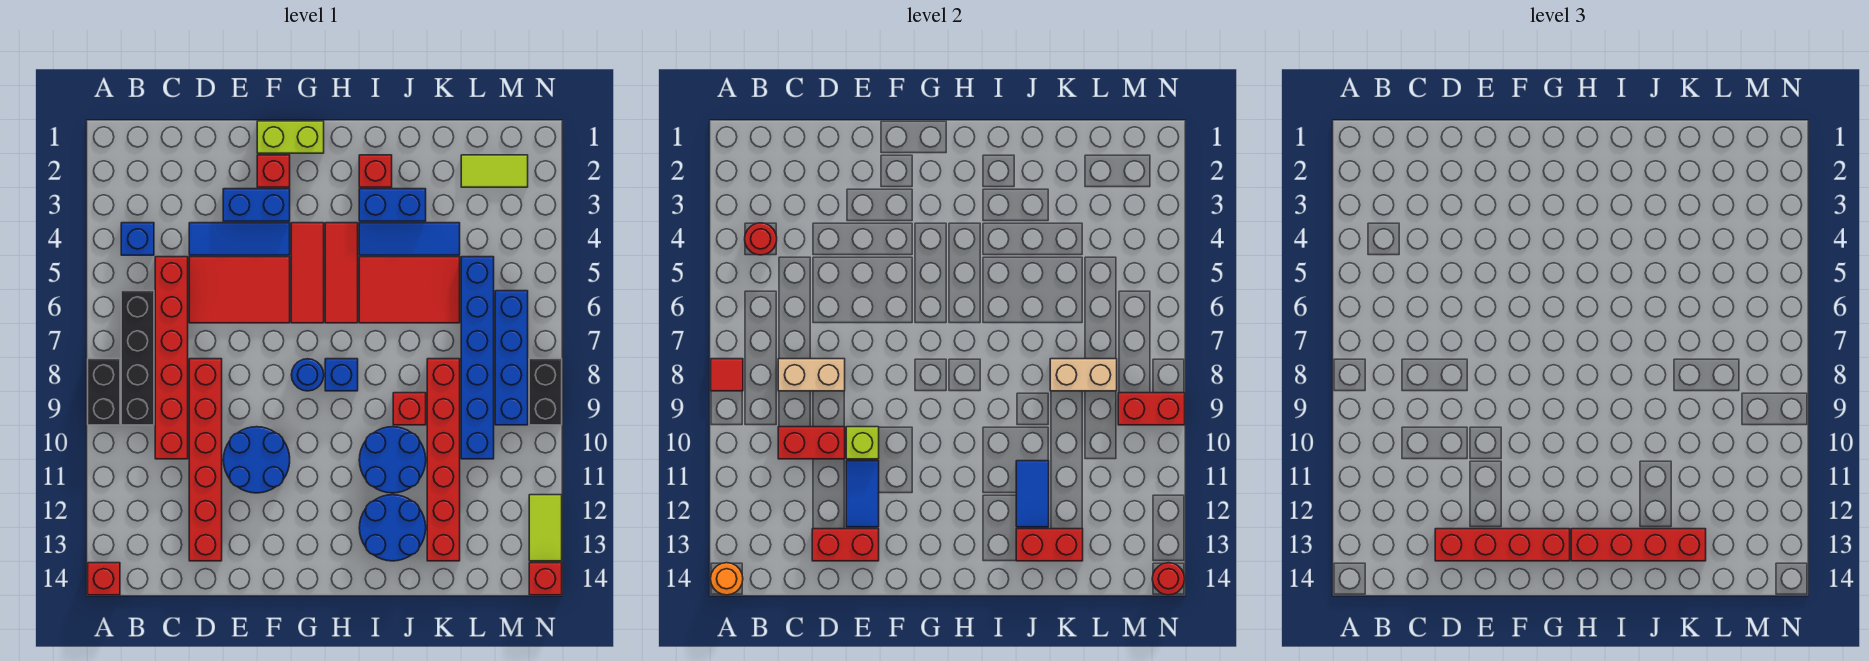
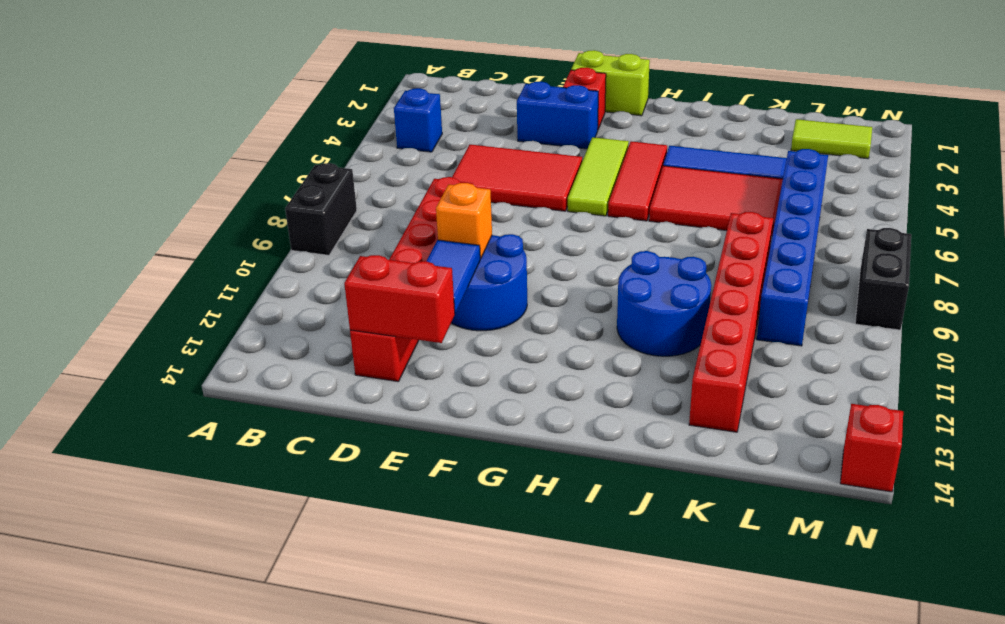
orange 1x1 brick [436,183,492,259] -> lime 1x1 brick [846,427,879,459]
lime 1x3 tile [568,137,629,216] -> red 1x3 tile [291,223,324,323]
none -> red 1x1 brick [88,563,120,595]
none -> black 1x4 brick [121,291,154,425]
none -> red 1x6 brick [155,257,188,459]
none -> blue 1x3 tile [189,223,290,255]

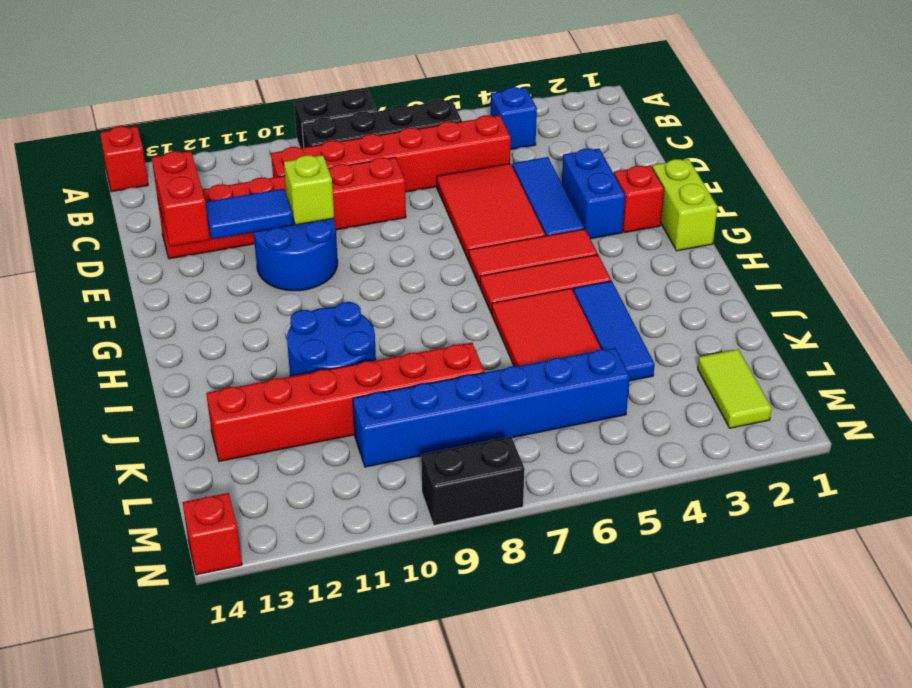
none -> blue 1x1 round brick [291,359,324,391]
none -> blue 1x1 brick [325,359,358,391]
none -> red 1x1 brick [359,155,392,187]
none -> blue 1x2 brick [359,189,426,221]

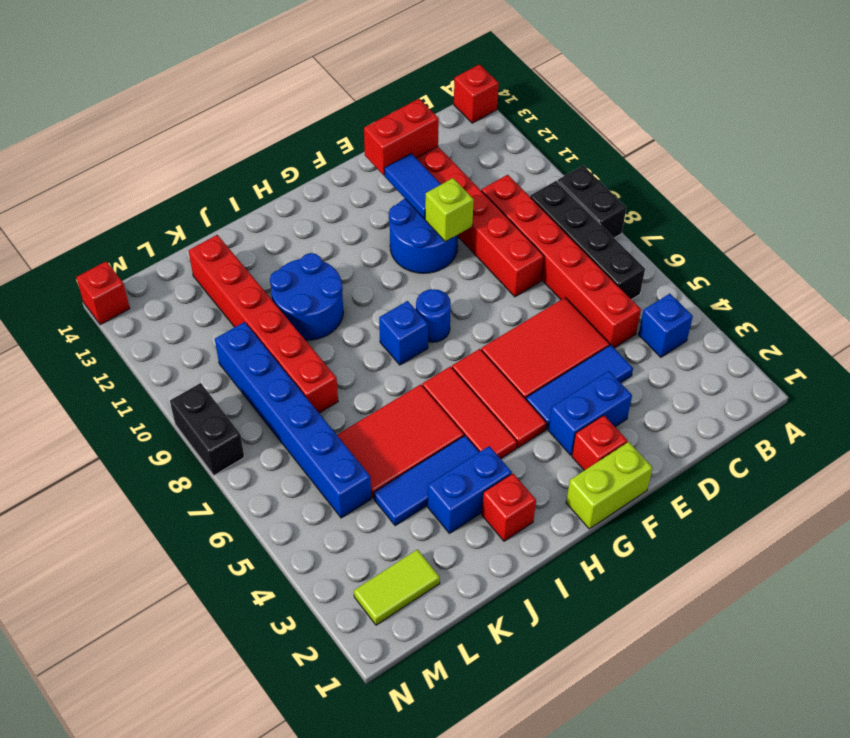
none -> blue 2x2 round brick [359,495,426,561]
none -> red 1x1 brick [393,393,426,425]
none -> blue 1x4 brick [495,291,528,425]
none -> lime 1x2 tile [529,495,562,561]

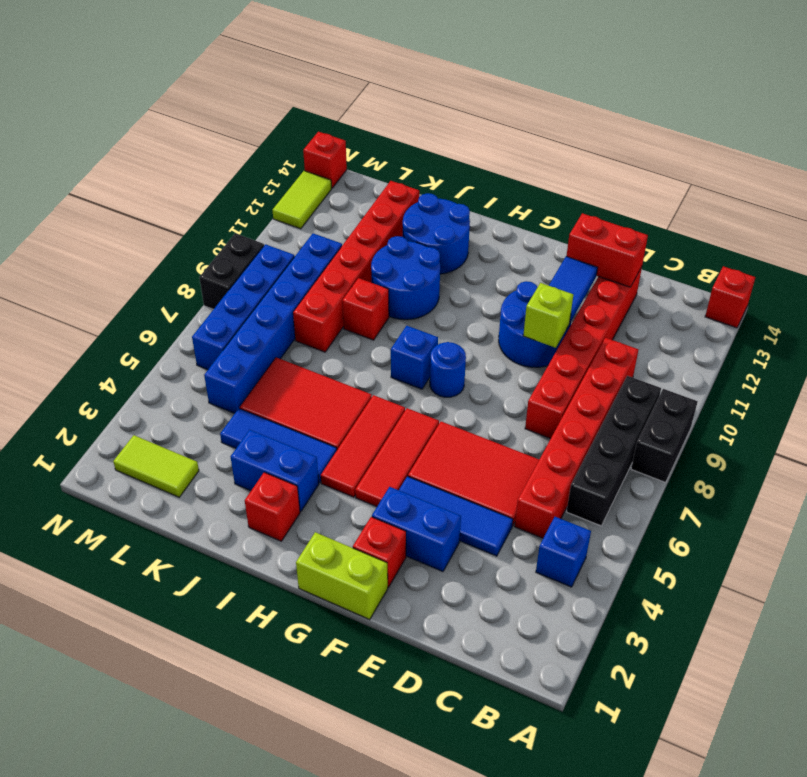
none -> red 1x1 tile [711,359,743,391]
none -> orange 1x1 round brick [711,563,743,595]
none -> red 1x1 round brick [745,223,777,255]
none -> tan 1x2 brick [778,359,845,391]

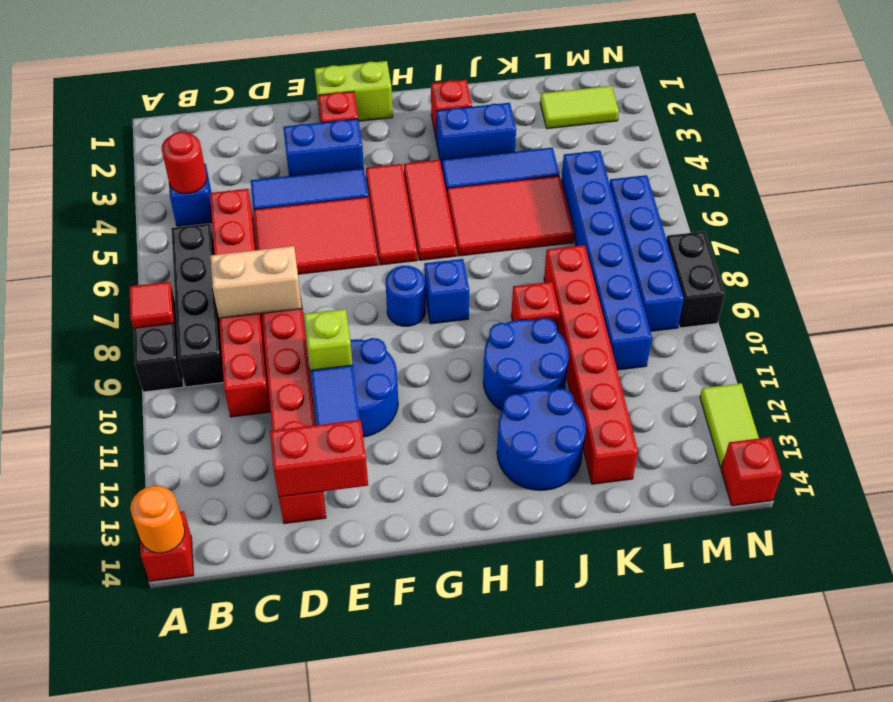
none -> red 1x2 brick [778,427,845,459]
none -> blue 1x2 tile [1016,461,1049,527]
none -> red 1x2 brick [1016,529,1083,561]
none -> tan 1x2 brick [1050,359,1117,391]

